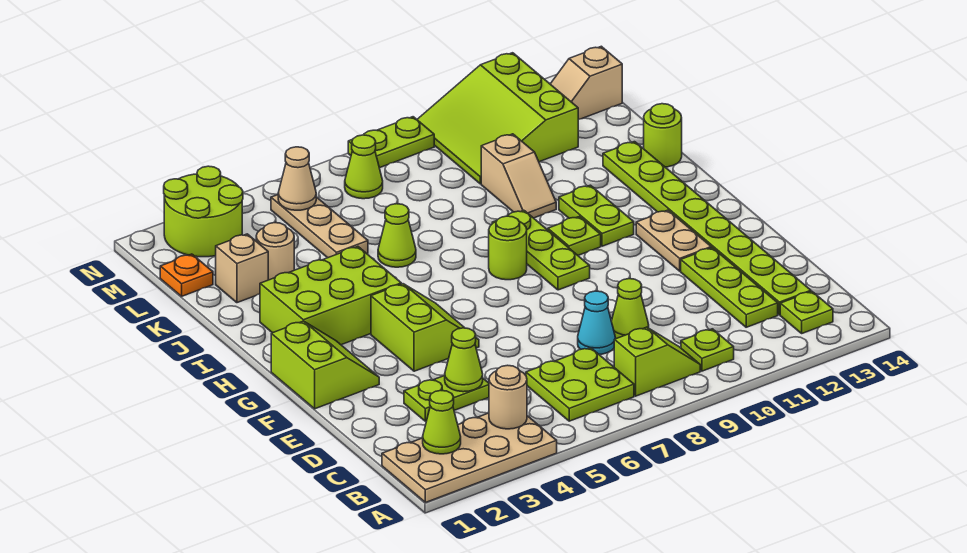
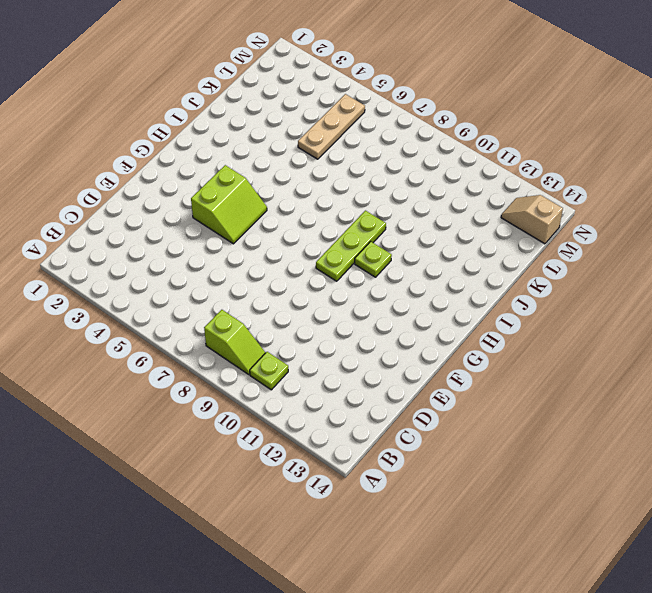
none -> tan 2x4 plate [382,413,557,502]
none -> lime 2x2 plate [526,348,634,421]
none -> lime 1x1 plate [780,291,833,333]
none -> lime 1x3 plate [681,248,778,327]

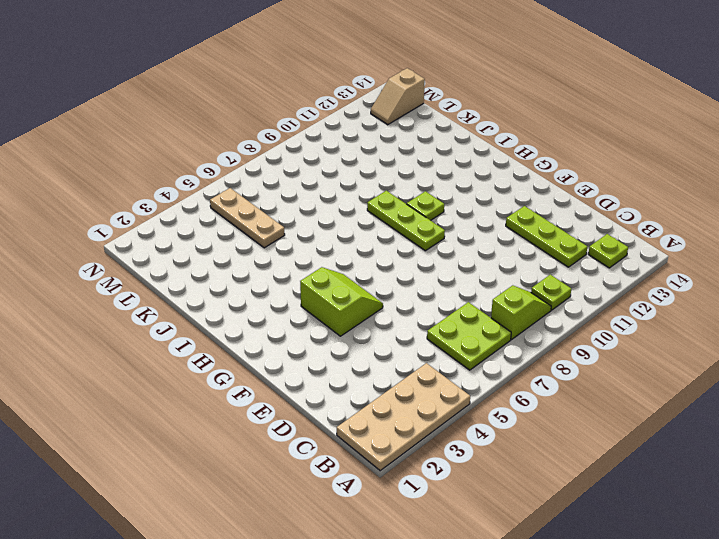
none -> lime 1x8 plate [603,142,811,315]
none -> lime 1x2 plate [404,376,489,421]
none -> cyan 1x1 cone [578,291,615,354]
none -> lime 1x1 cone [611,279,649,339]

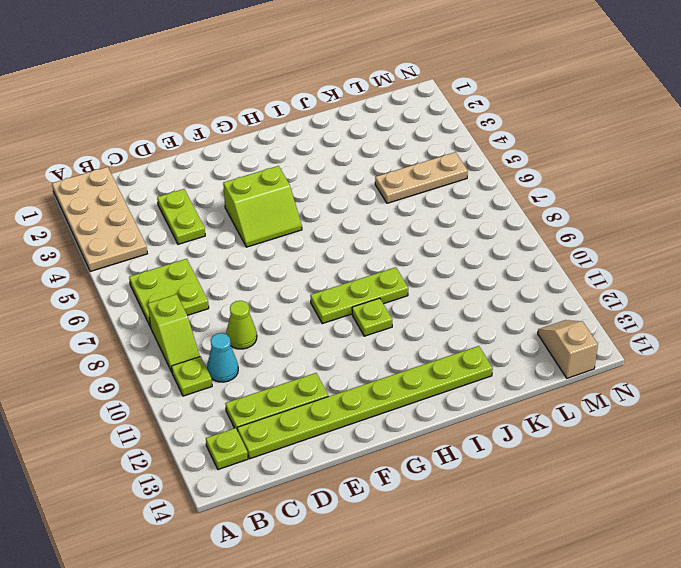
cyan 1x1 cone [207,333,238,382] -> cyan 1x1 cone moved to [578,291,615,354]
none -> lime 2x2 slope [271,321,379,409]
none -> tan 1x2 plate [636,210,711,271]
none -> lime 2x3 brick [260,247,401,345]
none -> lime 1x1 round brick [489,216,527,280]

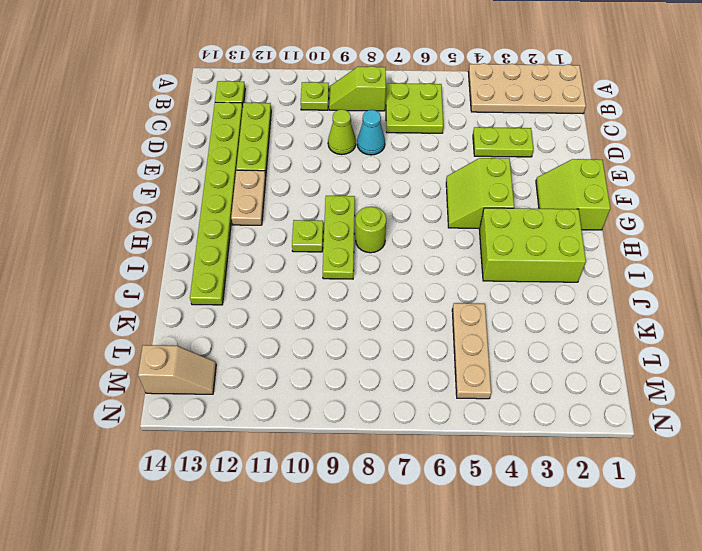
none -> lime 1x2 plate [559,185,634,246]
none -> lime 1x1 cone [378,204,416,267]
none -> tan 1x2 slope [481,134,556,218]
none -> lime 1x1 round brick [644,104,682,167]

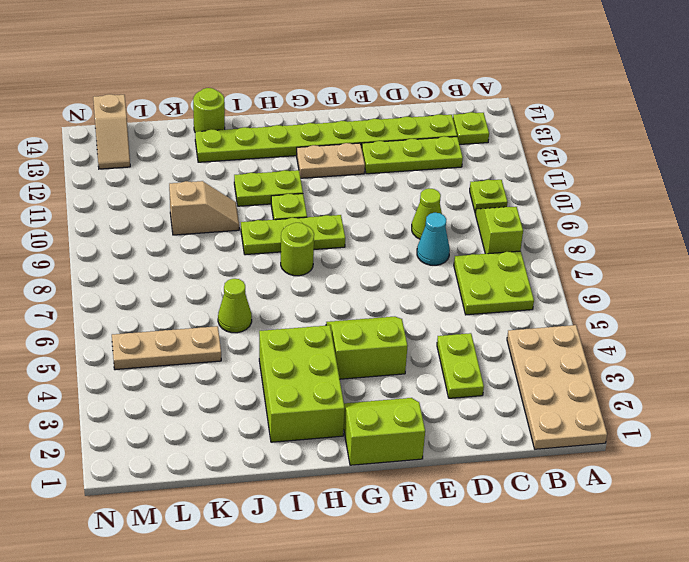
none -> tan 1x1 brick [216,234,268,303]
none -> tan 1x1 round brick [256,223,294,280]
none -> orange 1x1 plate [160,254,213,296]
none -> lime 3x3 slope [417,53,578,184]

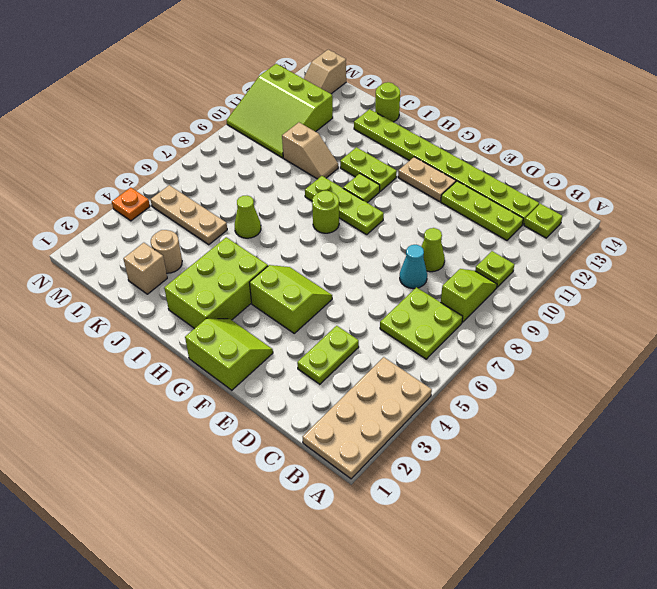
orange 1x1 plate [112,188,150,221] -> orange 1x1 plate moved to [160,254,213,296]
none -> lime 2x2 round brick [164,166,243,257]
none -> lime 1x1 cone [345,135,383,199]
none -> lime 1x2 plate [348,117,434,168]
none -> lime 1x1 cone [423,390,461,454]

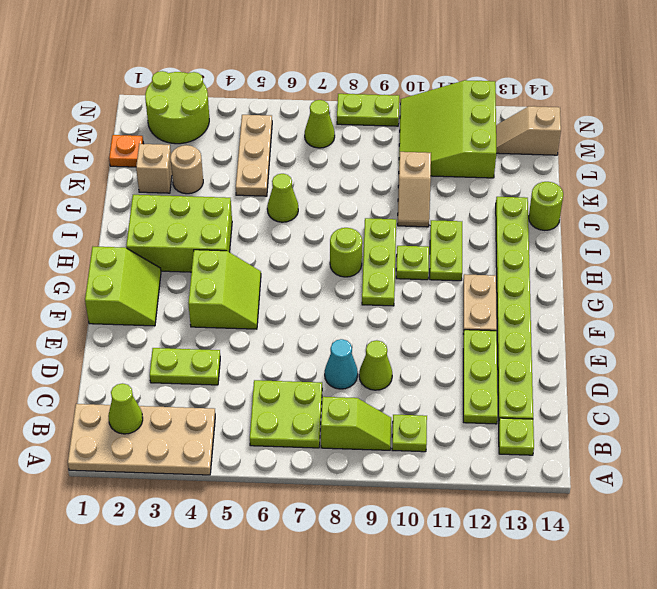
none -> tan 1x1 round brick [489,365,527,429]
none -> lime 1x1 cone [445,328,483,392]
none -> tan 1x1 cone [278,147,316,210]

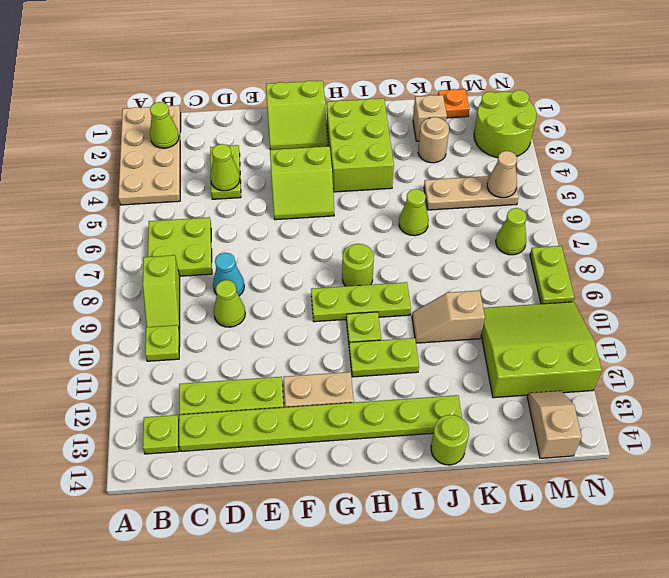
none -> tan 1x1 round brick [489,365,527,429]

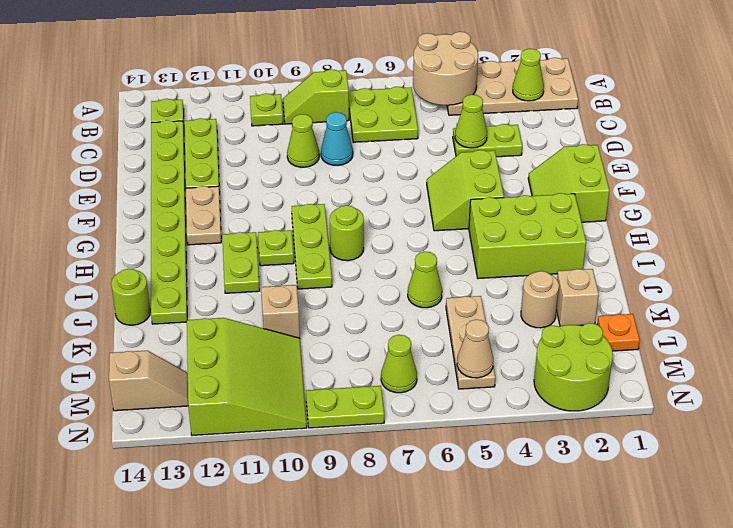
tan 2x2 round brick [413,32,478,106] -> tan 1x1 round brick [489,365,527,429]

